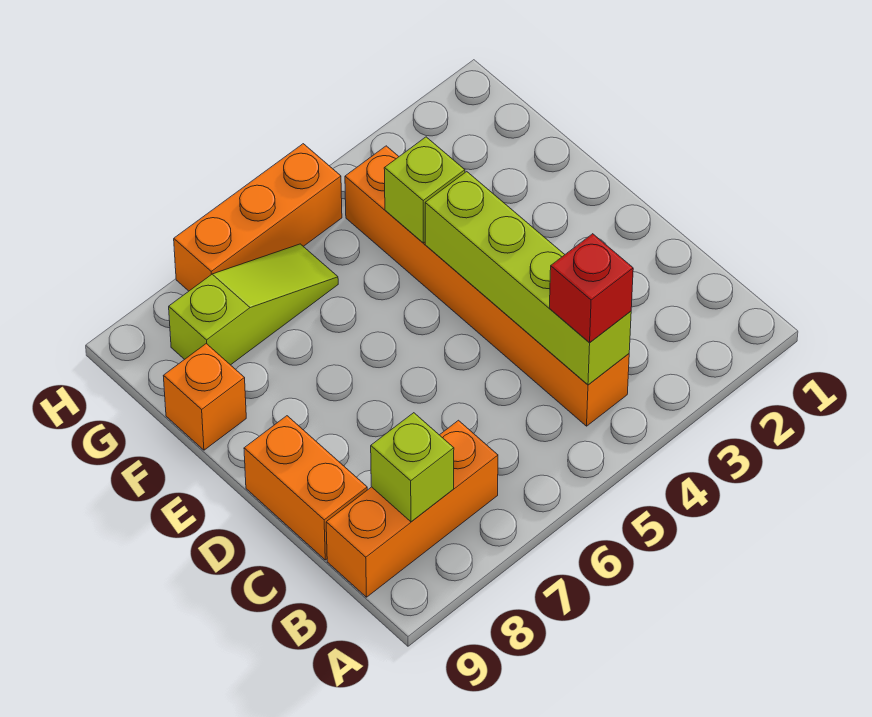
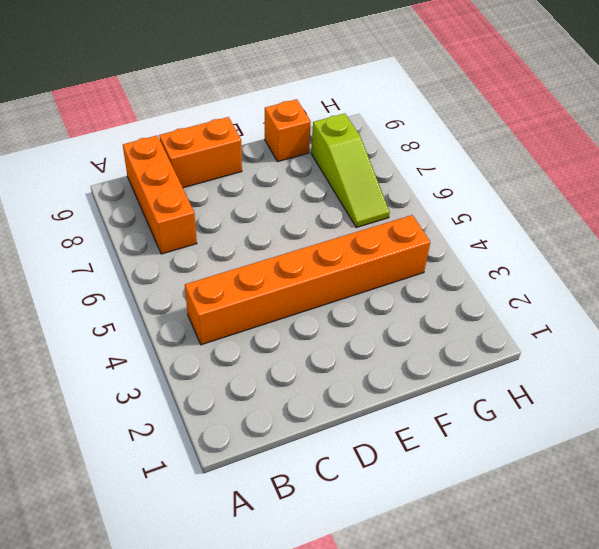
none -> orange 1x3 brick [174,144,342,291]
none -> lime 1x4 brick [425,172,631,385]

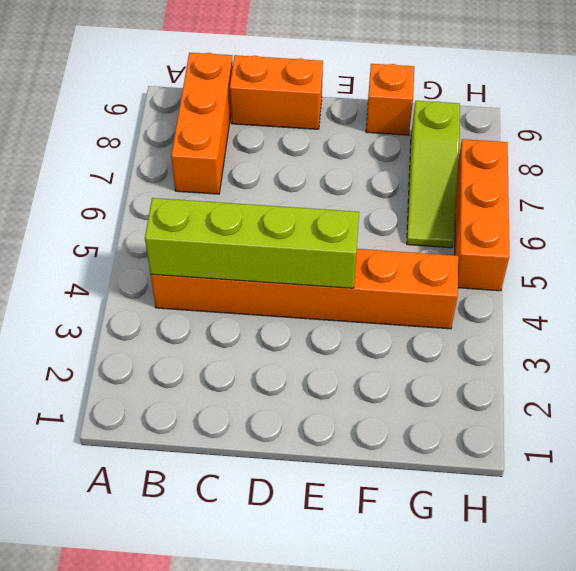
none -> lime 1x1 brick [371,413,454,522]
none -> lime 1x1 brick [384,137,465,243]

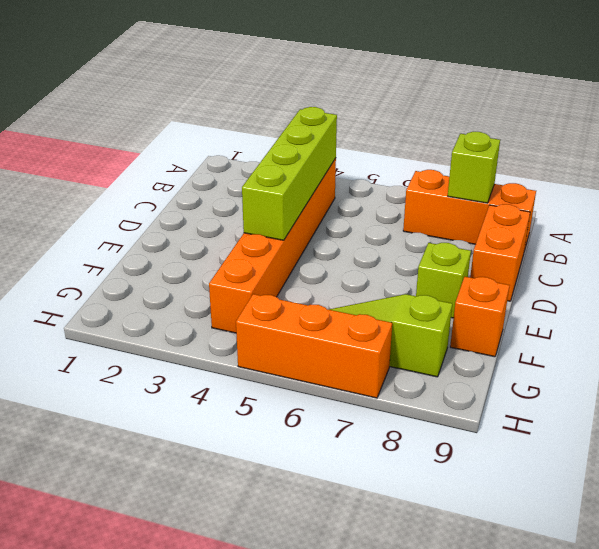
lime 1x1 brick [416,243,471,318] -> lime 1x1 brick moved to [384,137,465,243]
none -> red 1x1 brick [550,234,633,342]

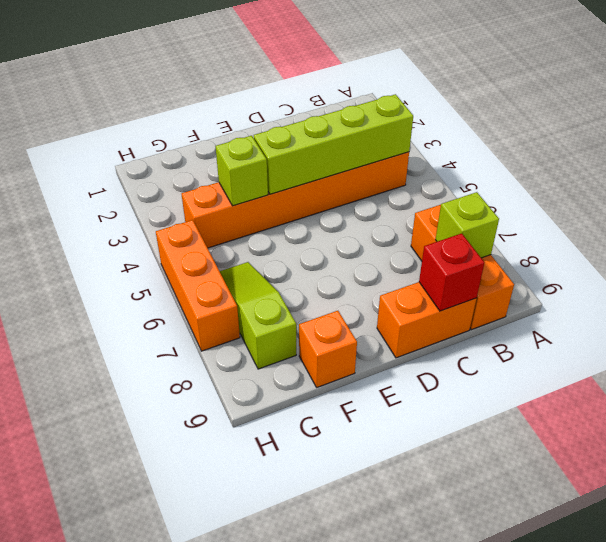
red 1x1 brick [419,233,484,311] -> red 1x1 brick moved to [550,234,633,342]

